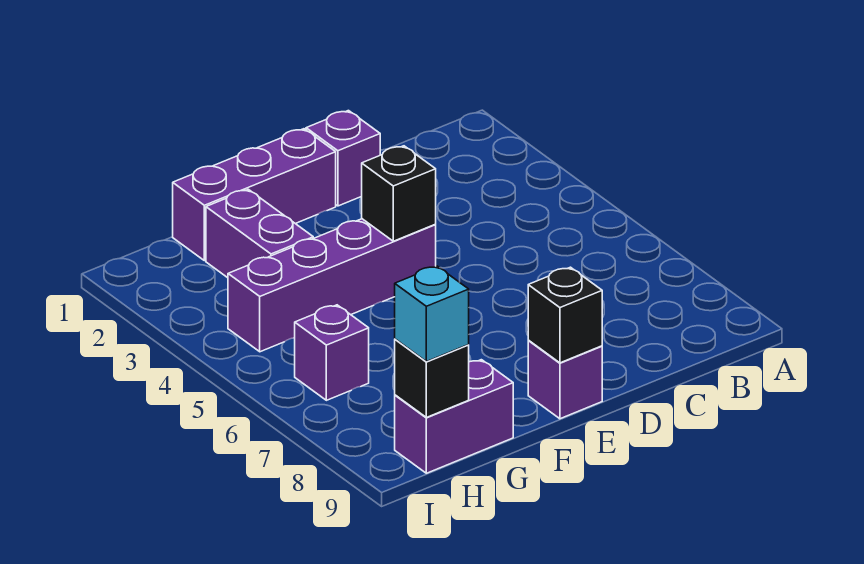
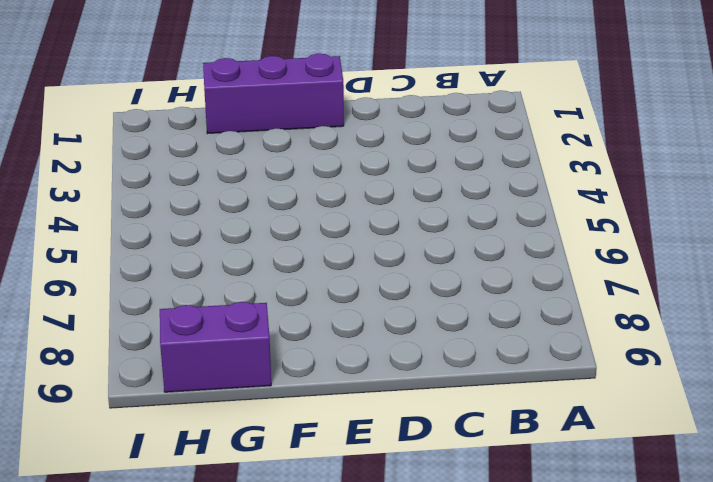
none -> purple 1x1 brick [306,111,380,206]
none -> purple 1x4 brick [228,219,436,352]

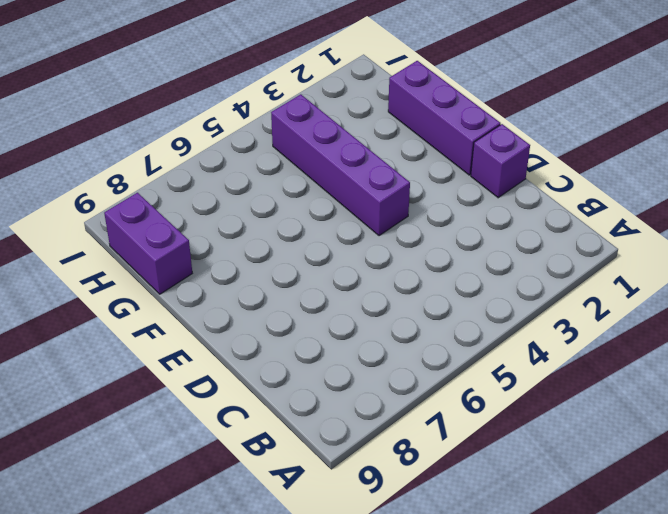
none -> purple 1x1 brick [528,341,602,419]
none -> purple 1x2 brick [206,189,313,278]

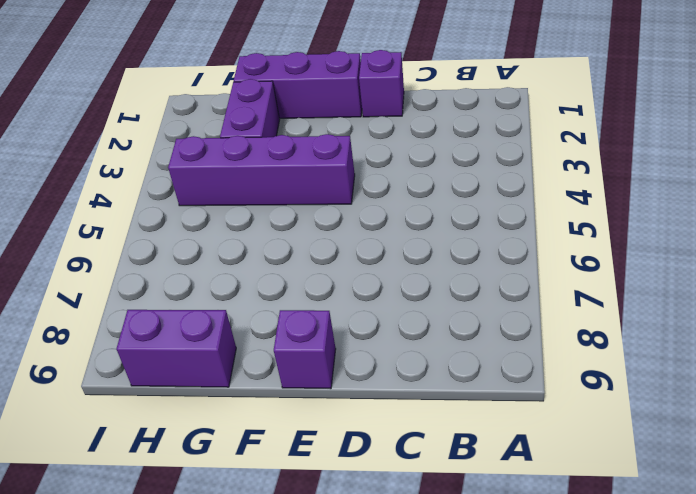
none -> purple 1x1 brick [295,305,369,400]
none -> black 1x1 brick [362,146,436,241]

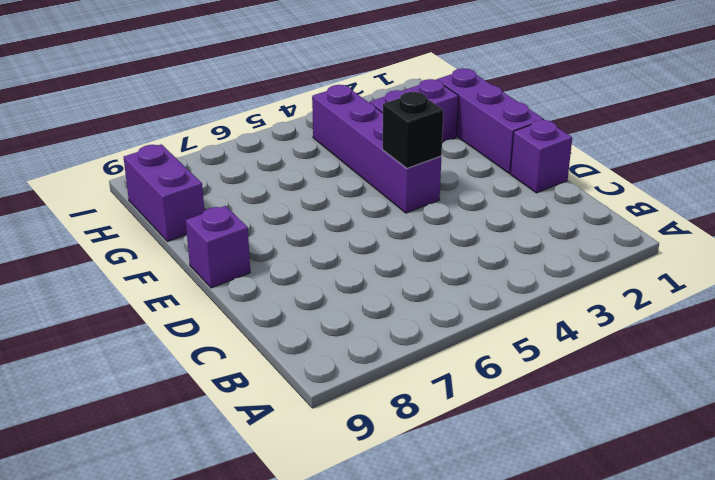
none -> purple 1x1 brick [295,305,369,400]
none -> black 1x1 brick [528,267,602,363]

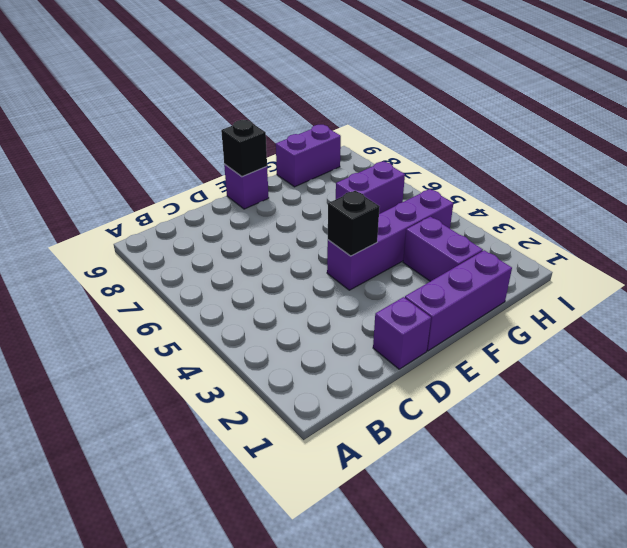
purple 1x2 brick [336,161,405,214] -> purple 1x1 brick [295,305,369,400]
none -> black 1x1 brick [395,339,469,417]
none -> cyan 1x1 brick [395,266,469,362]

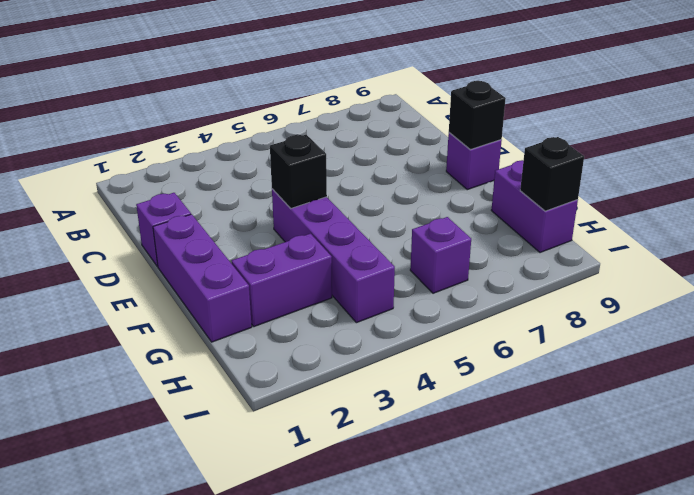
none -> cyan 1x1 brick [395,266,469,362]

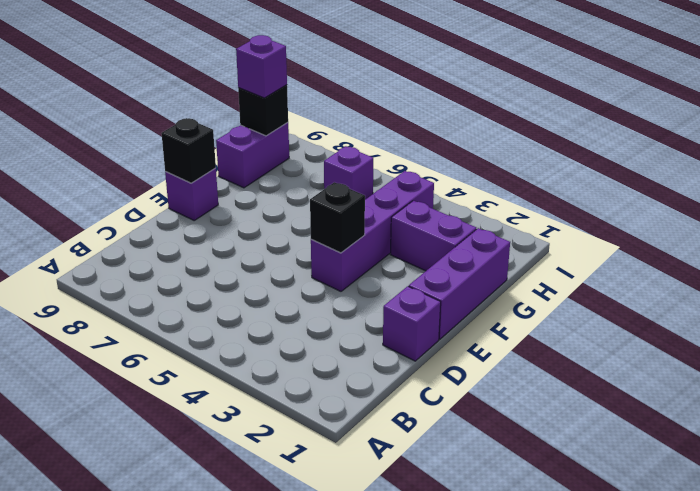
purple 1x1 brick [236,35,287,98] -> cyan 1x1 brick [395,266,469,362]

